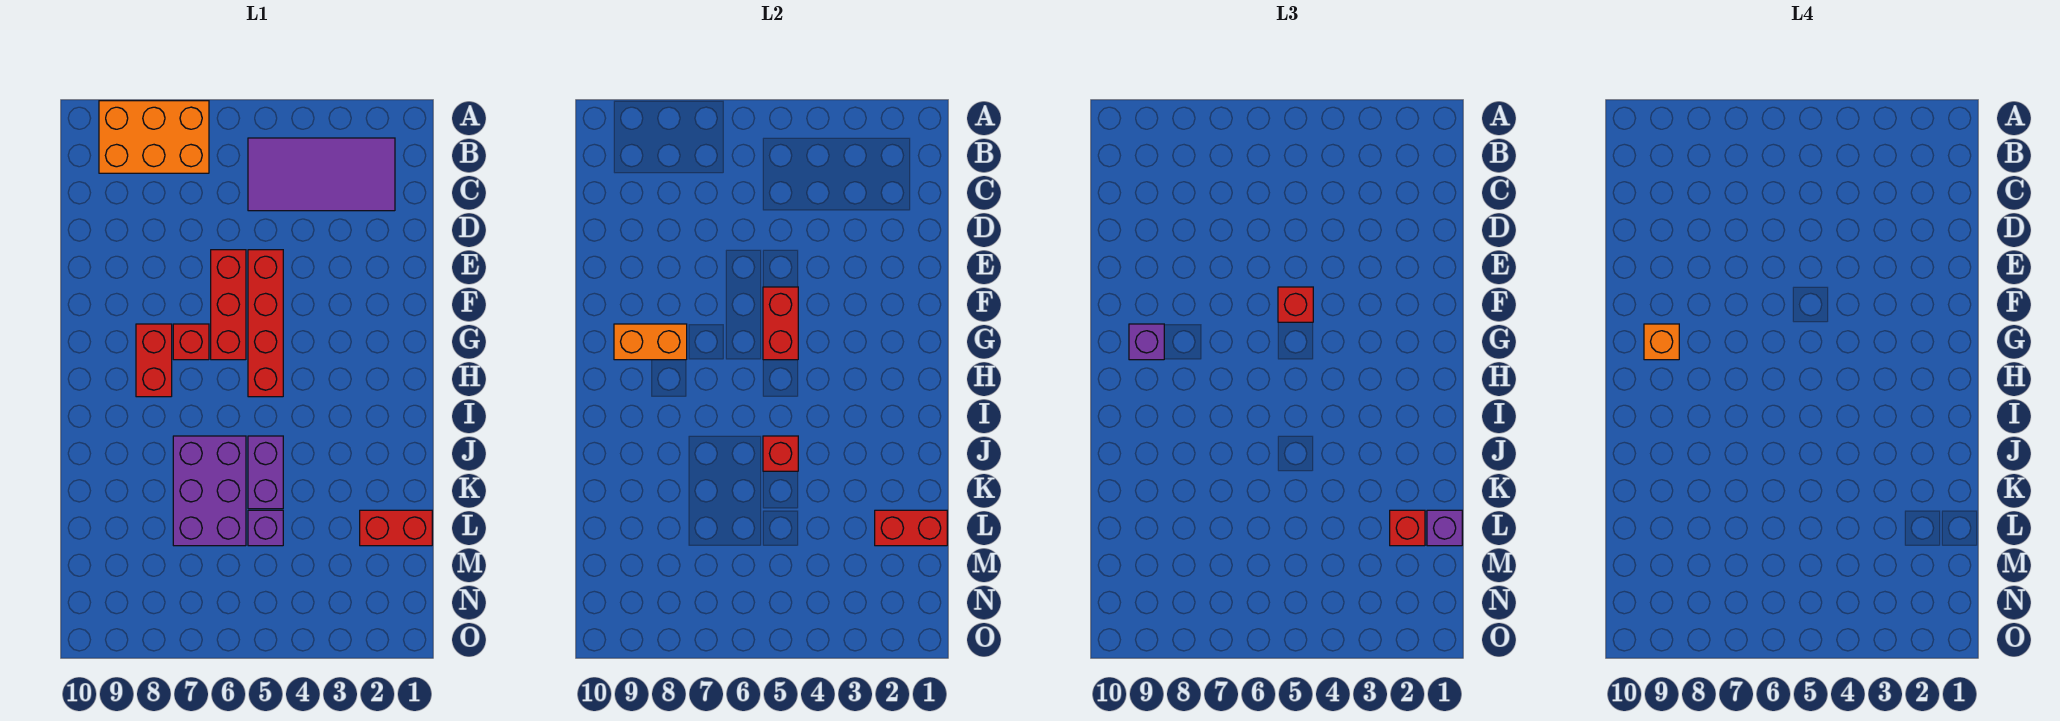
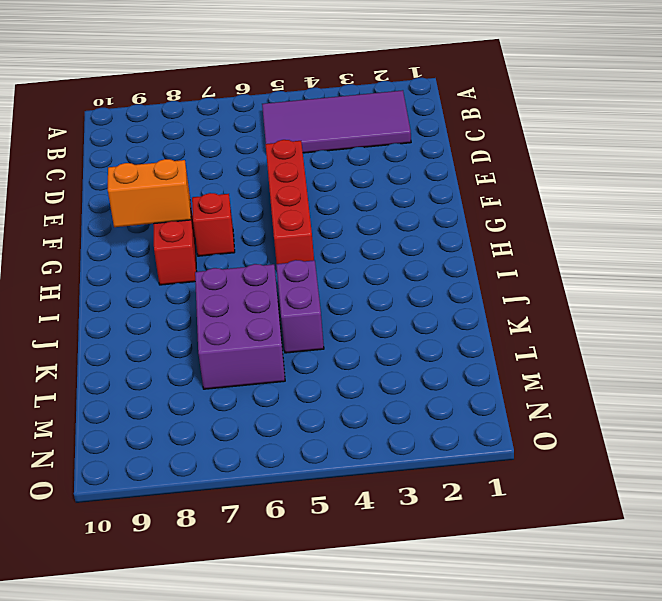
none -> orange 2x3 brick [99,101,209,173]
none -> red 1x3 brick [211,250,246,360]
none -> red 1x2 brick [360,510,432,546]

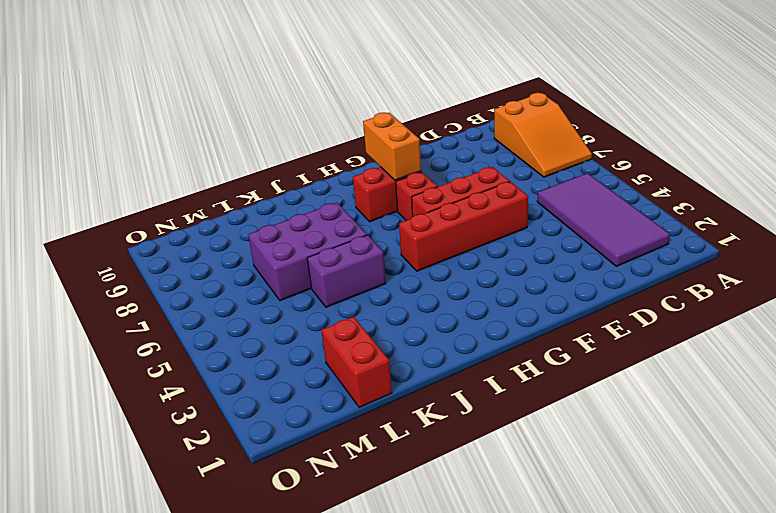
orange 2x3 slope [494,93,592,177] -> orange 2x3 brick [99,101,209,173]
none -> purple 1x1 brick [248,510,283,546]
none -> red 1x2 brick [763,287,798,360]
none -> red 1x1 brick [763,436,798,471]

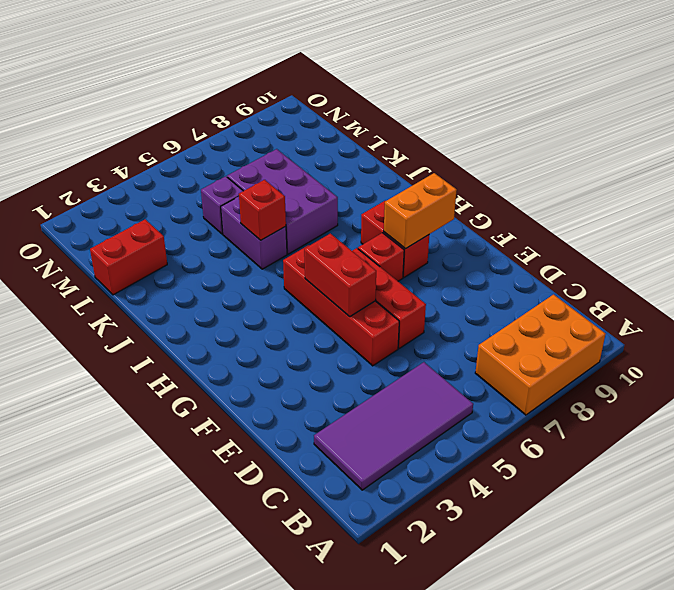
none -> red 1x2 brick [875,510,947,546]
none -> red 1x1 brick [1278,287,1313,322]
none -> purple 1x1 brick [1129,324,1164,360]

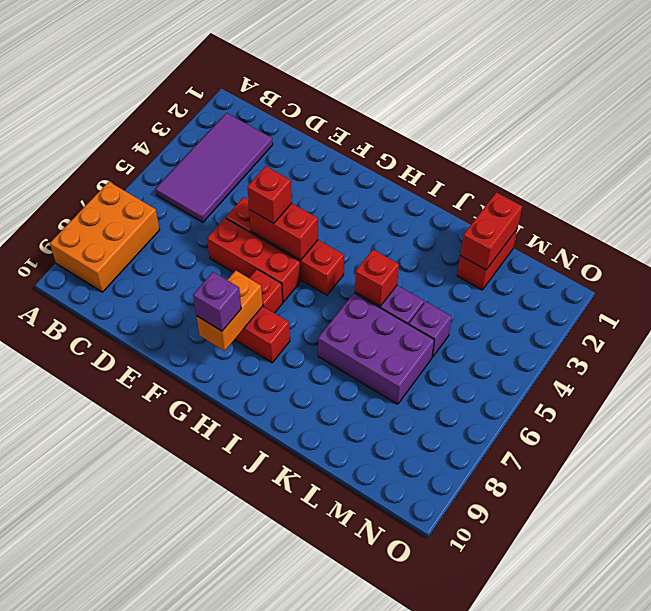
none -> purple 1x1 brick [1427,510,1462,546]
none -> red 1x1 brick [1390,510,1425,546]
none -> orange 1x1 brick [1644,324,1679,360]

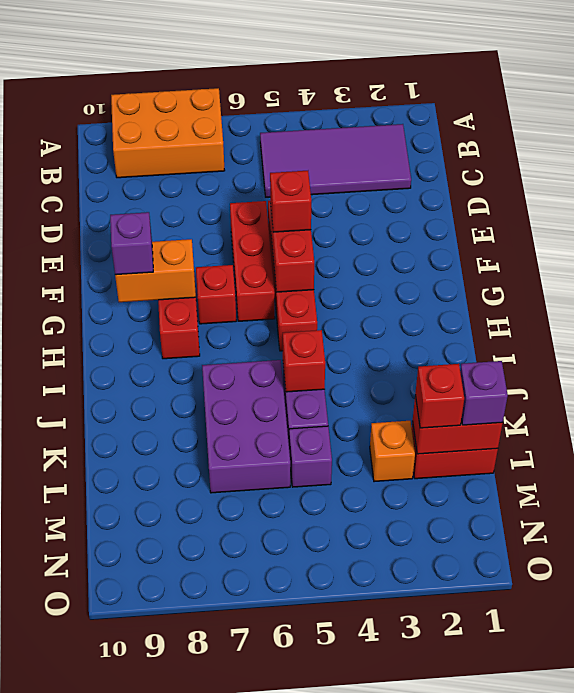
orange 1x1 brick [370,421,415,482] -> orange 1x1 brick moved to [1644,324,1679,360]

